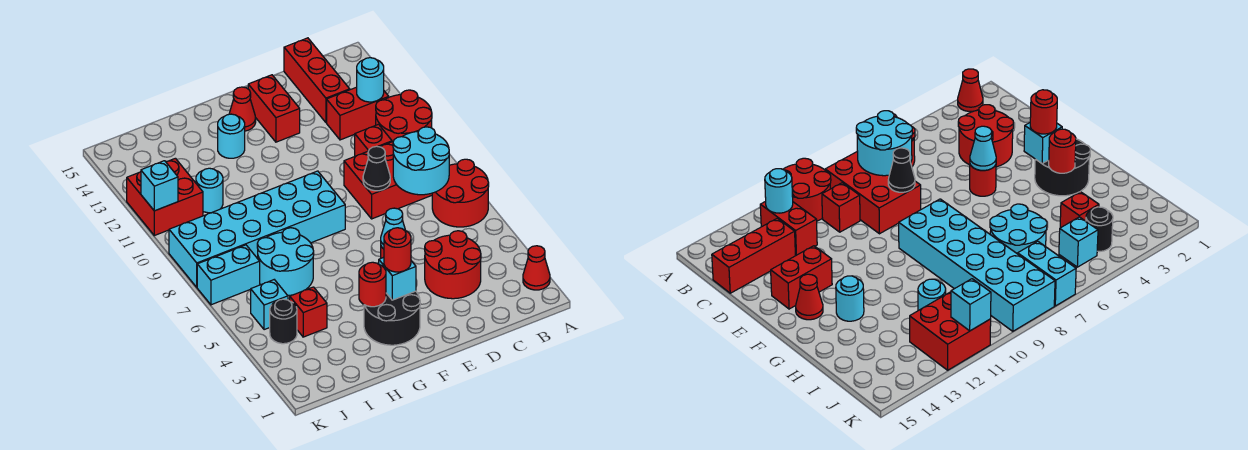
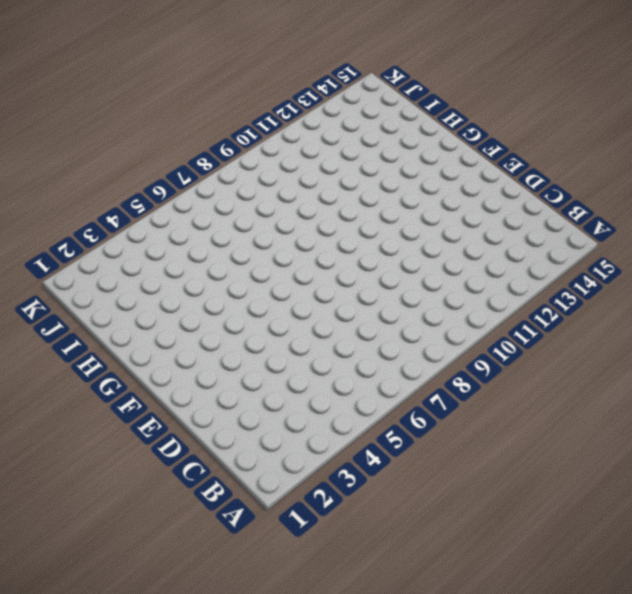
none -> red 1x1 cone [523,246,550,290]
none -> red 2x2 round brick [432,159,489,227]
none -> red 2x2 round brick [376,90,432,142]

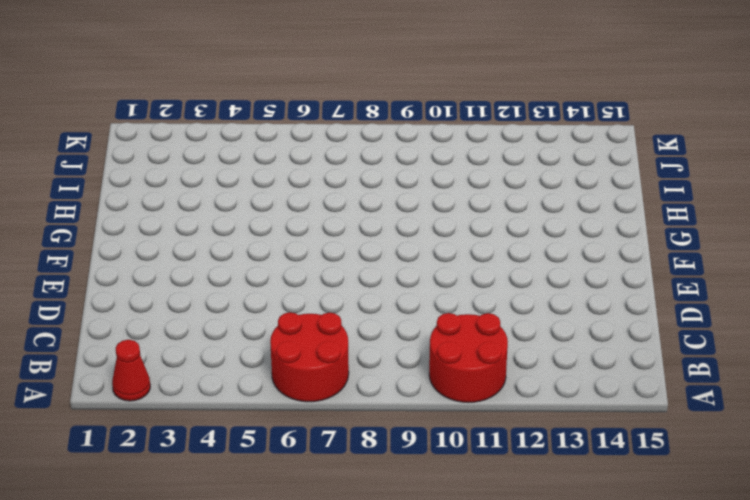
none -> red 2x3 brick [344,142,432,219]
none -> red 1x2 brick [327,87,389,140]
none -> red 2x2 round brick [425,231,481,299]

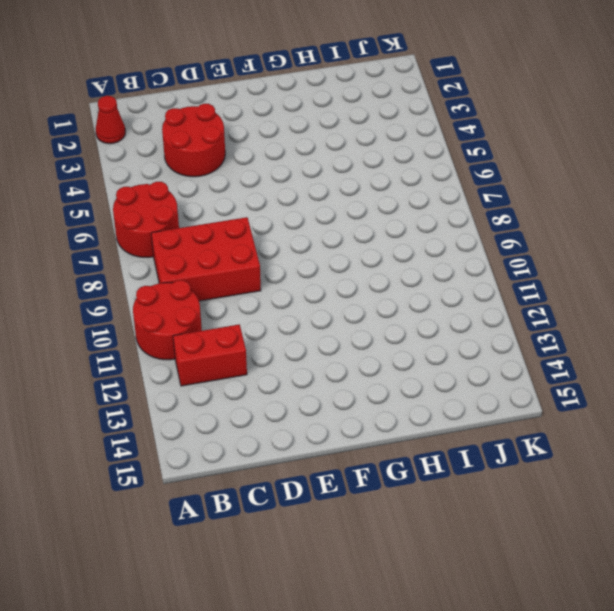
none -> red 1x1 brick [355,124,392,156]
none -> red 1x3 brick [284,38,350,123]
none -> red 1x1 round brick [970,165,996,196]

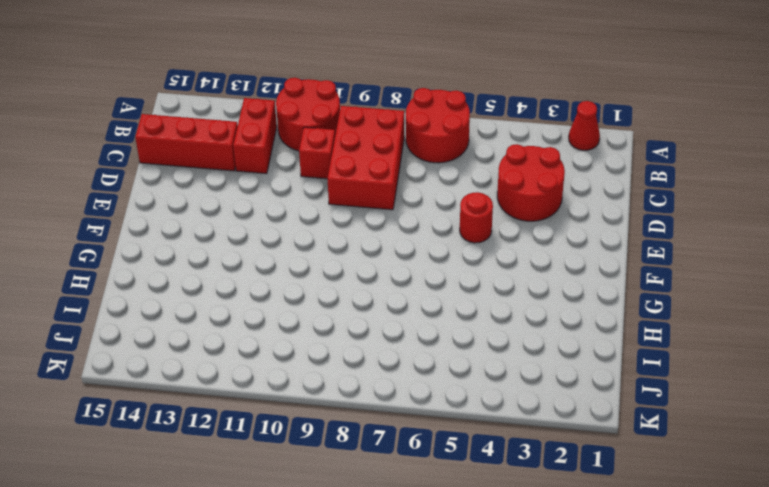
none -> red 1x2 brick [248,75,300,142]
none -> black 2x2 round brick [364,291,420,345]
none -> cyan 2x6 brick [169,171,345,287]

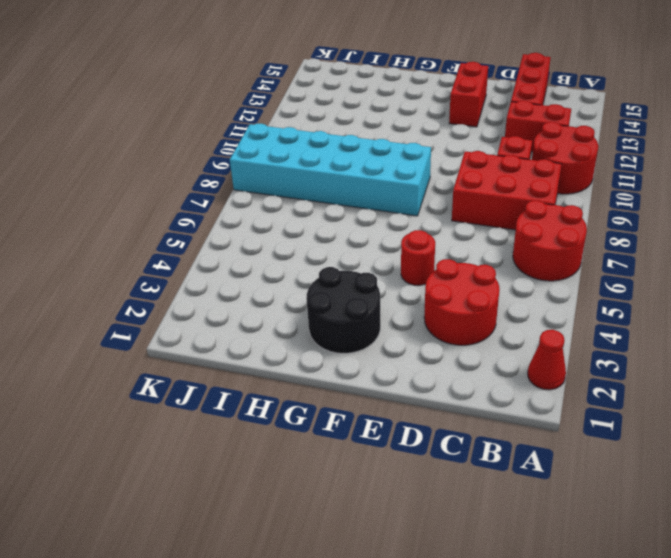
none -> red 1x1 cone [229,87,256,131]
none -> cyan 1x1 round brick [218,114,245,158]
none -> cyan 2x2 round brick [257,228,314,295]

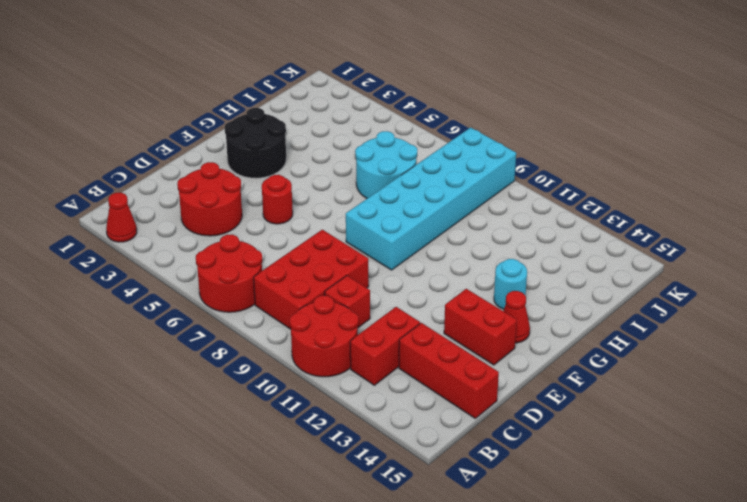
none -> red 1x1 brick [290,287,327,337]
none -> cyan 1x1 round brick [196,168,223,213]
none -> black 1x1 round brick [270,299,297,344]

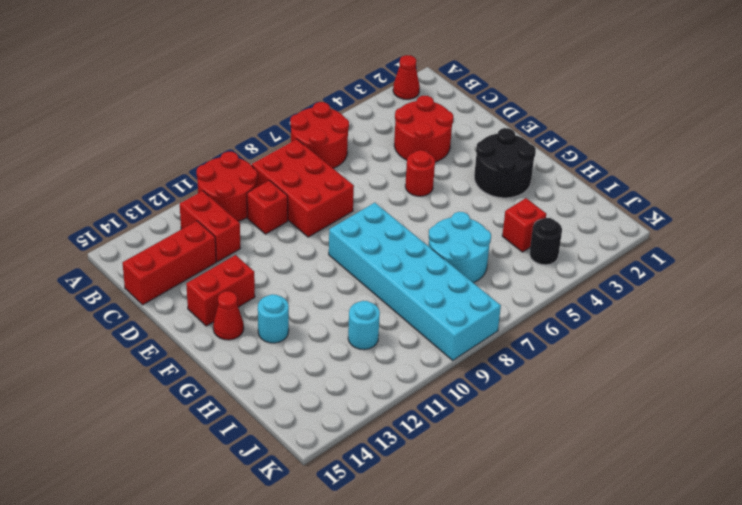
none -> cyan 1x1 brick [251,280,288,330]
none -> cyan 1x2 brick [197,245,260,305]
none -> red 2x2 brick [127,158,203,236]

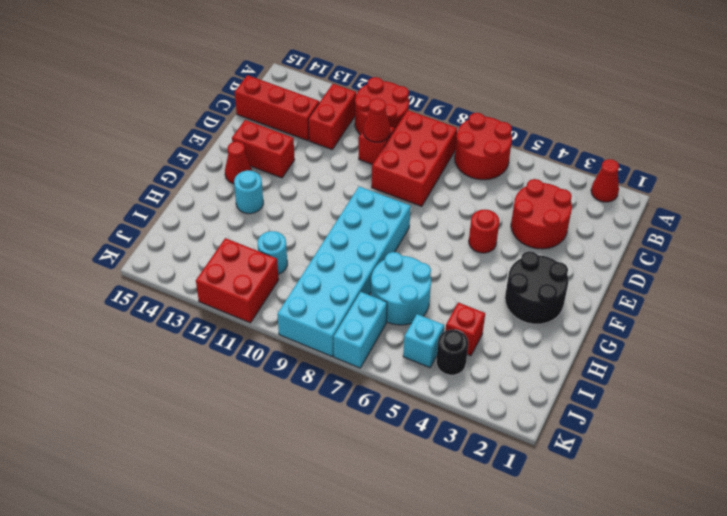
red 1x1 cone [363,98,390,142] -> none
none -> cyan 2x2 round brick [393,127,449,195]
none -> cyan 1x1 round brick [357,58,384,102]
none -> black 1x1 cone [363,146,390,191]

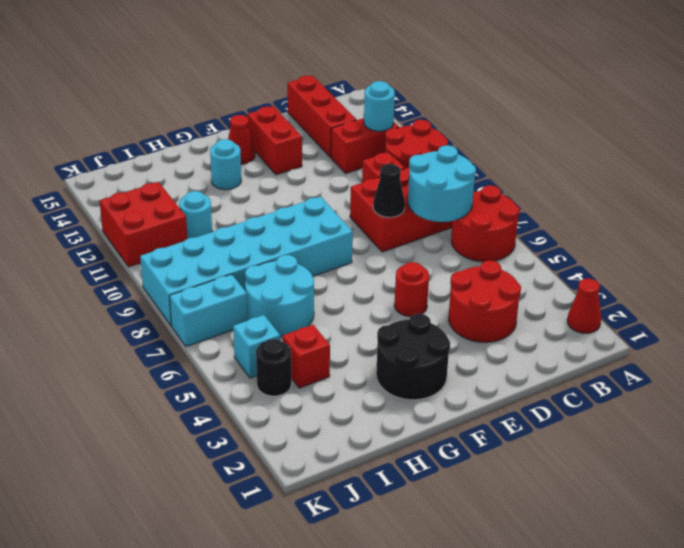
none -> cyan 1x1 cone [381,208,405,249]
none -> cyan 1x1 brick [379,257,416,300]
none -> red 1x1 round brick [359,262,386,307]

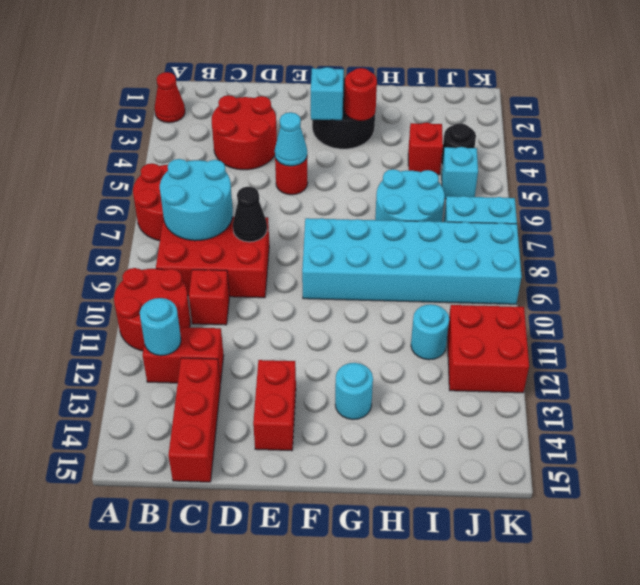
none -> red 1x1 cone [229,87,256,131]
none -> cyan 1x1 brick [141,161,178,211]
none -> red 1x1 round brick [384,228,411,272]

